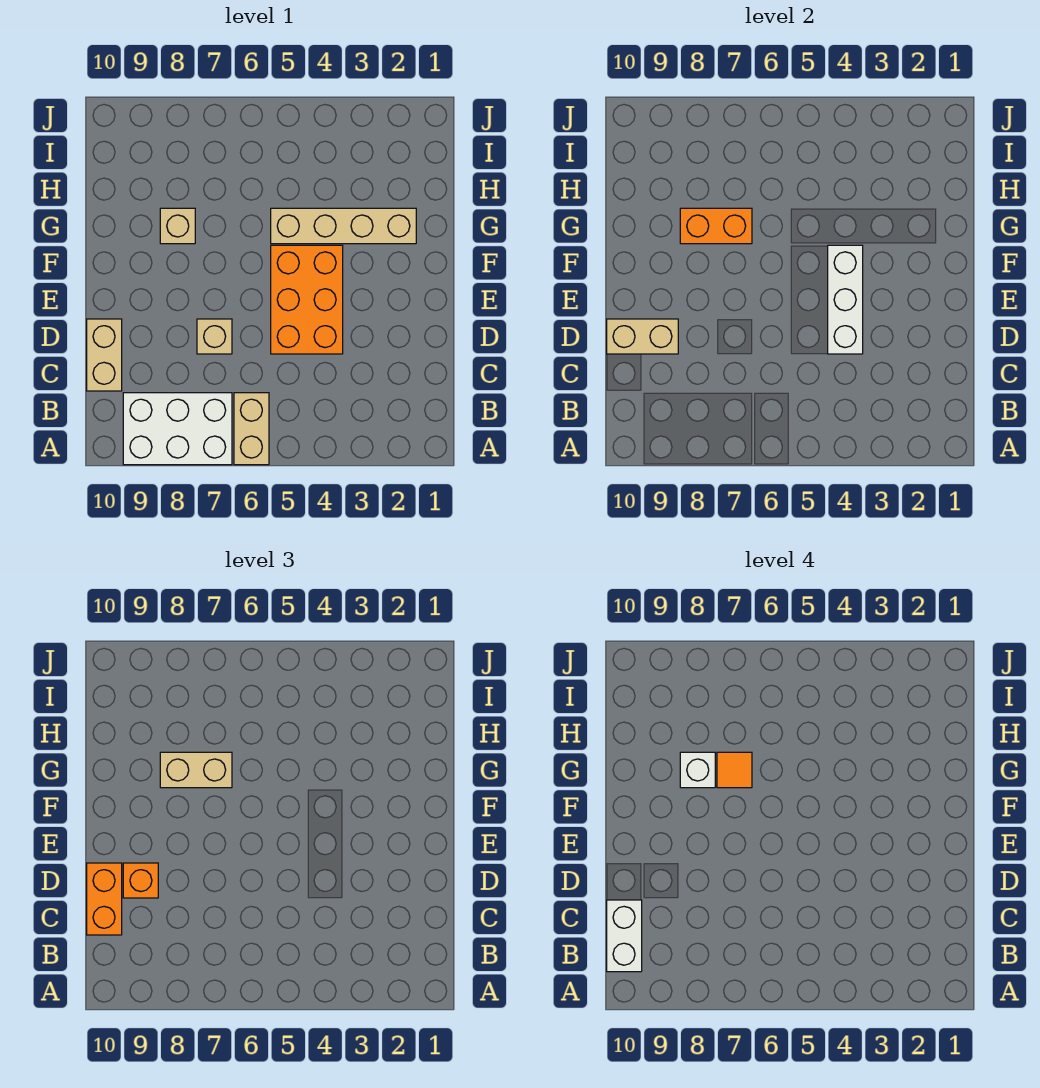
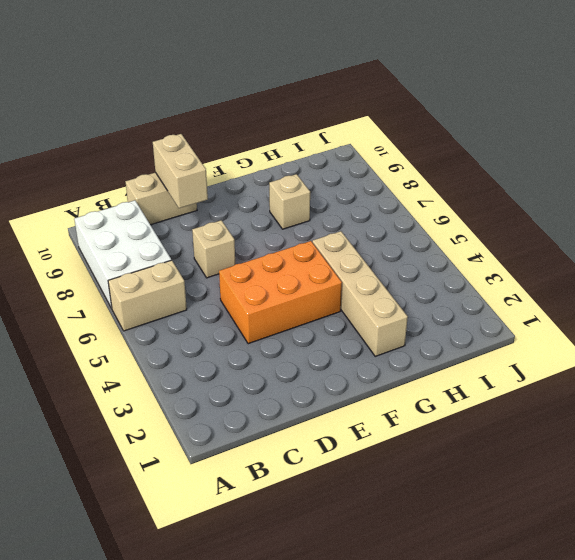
none -> white 1x3 brick [828,245,863,354]
none -> orange 1x2 brick [680,208,752,244]
none -> orange 1x2 brick [87,863,122,935]

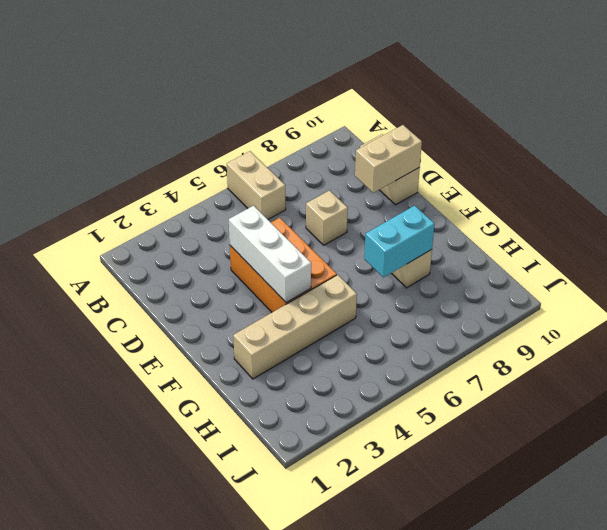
cyan 1x2 brick [364,206,434,277] -> orange 1x2 brick [680,208,752,244]
none -> white 2x3 brick [123,393,232,465]
none -> orange 1x2 brick [87,863,122,935]
none -> orange 1x1 brick [123,863,158,898]

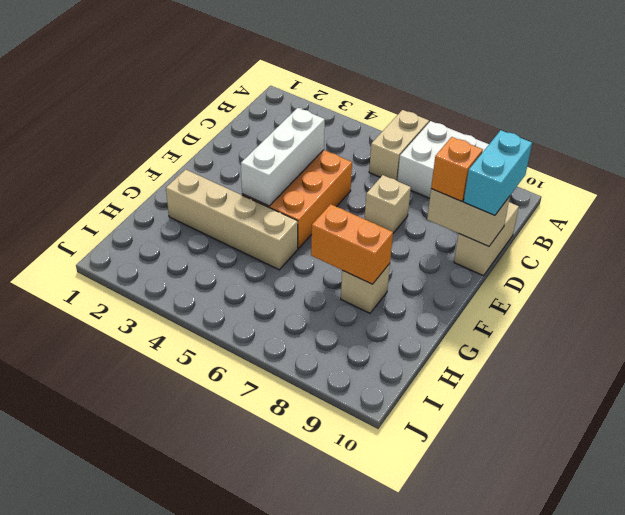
cyan 1x2 brick [464,130,532,215] -> orange 1x2 brick [87,863,122,935]
none -> tan 1x2 brick [160,752,232,788]
none -> white 1x2 brick [607,900,642,972]
none -> orange 1x1 tile [717,752,752,788]

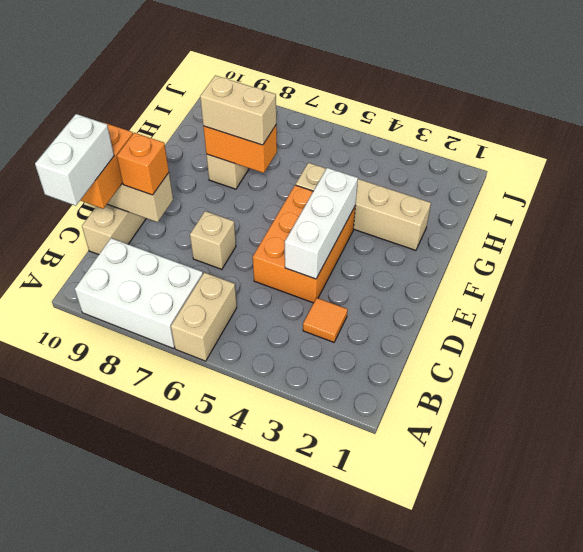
orange 1x1 tile [303,298,348,342] -> orange 1x1 tile moved to [717,752,752,788]
none -> white 1x1 brick [680,752,715,788]

